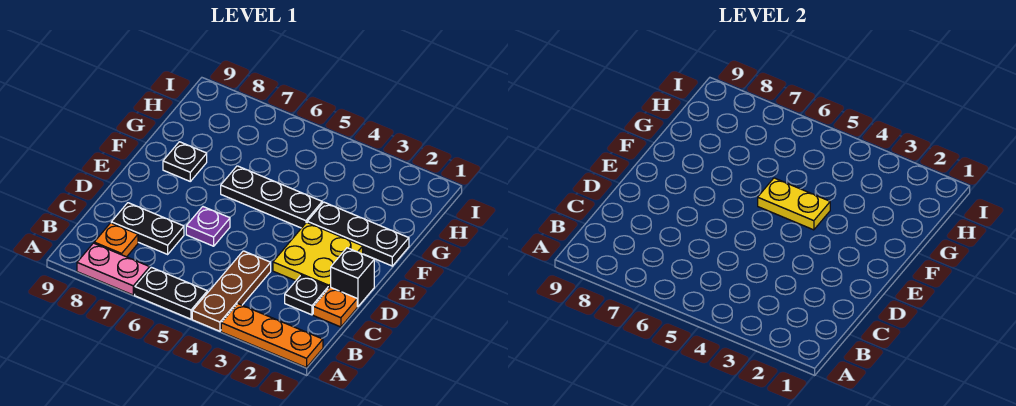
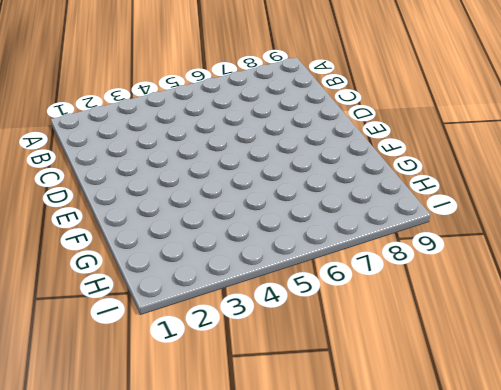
none -> orange 1x3 plate [221,304,323,368]
none -> brown 1x3 plate [192,251,271,331]
none -> black 1x2 plate [135,267,207,319]

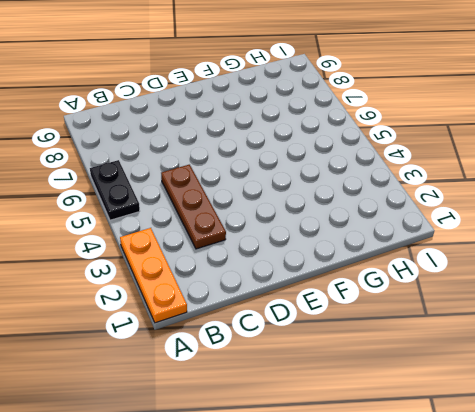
brown 1x3 plate [161,165,226,249] -> brown 1x3 plate turned to [192,251,271,331]
none -> pink 1x2 plate [77,243,150,295]
none -> orange 1x1 plate [94,223,138,257]
none -> orange 1x1 plate [313,287,357,327]

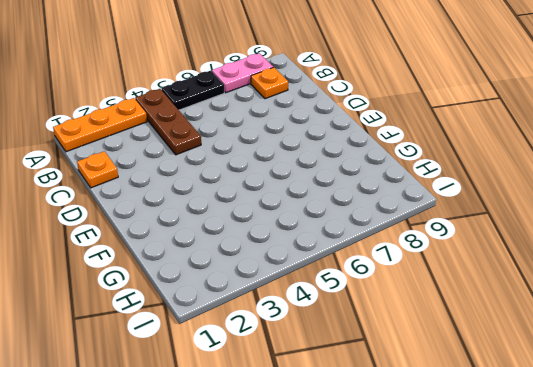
none -> black 1x1 plate [285,275,328,315]
none -> black 1x2 plate [111,203,184,254]
none -> black 1x1 brick [331,248,374,307]

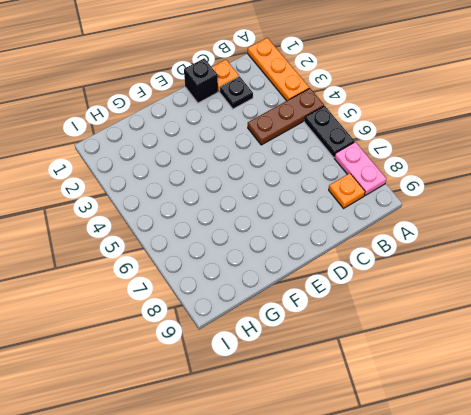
none -> black 1x2 plate [111,203,184,254]
none -> yellow 2x2 plate [273,222,363,289]
none -> purple 1x1 plate [186,207,230,246]

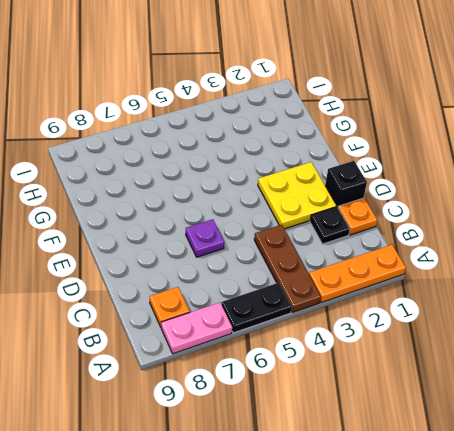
none -> black 1x2 plate [111,203,184,254]
none -> black 1x3 plate [307,202,409,266]
none -> black 1x3 plate [221,166,322,228]

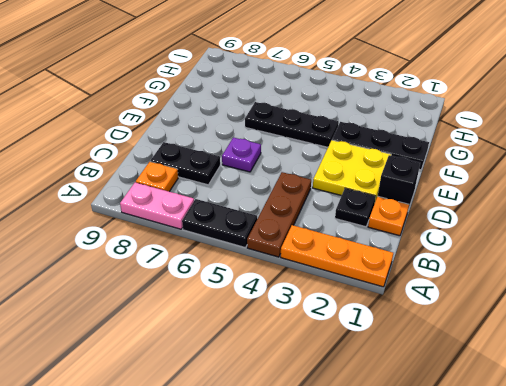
none -> black 1x1 plate [163,142,207,181]
none -> yellow 1x2 plate [758,178,830,230]

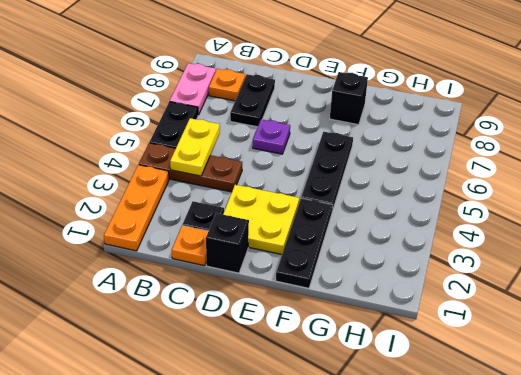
yellow 1x2 plate [170,118,220,176] -> yellow 1x2 plate moved to [758,178,830,230]
black 1x1 brick [330,72,368,125] -> black 1x1 plate [163,142,207,181]

